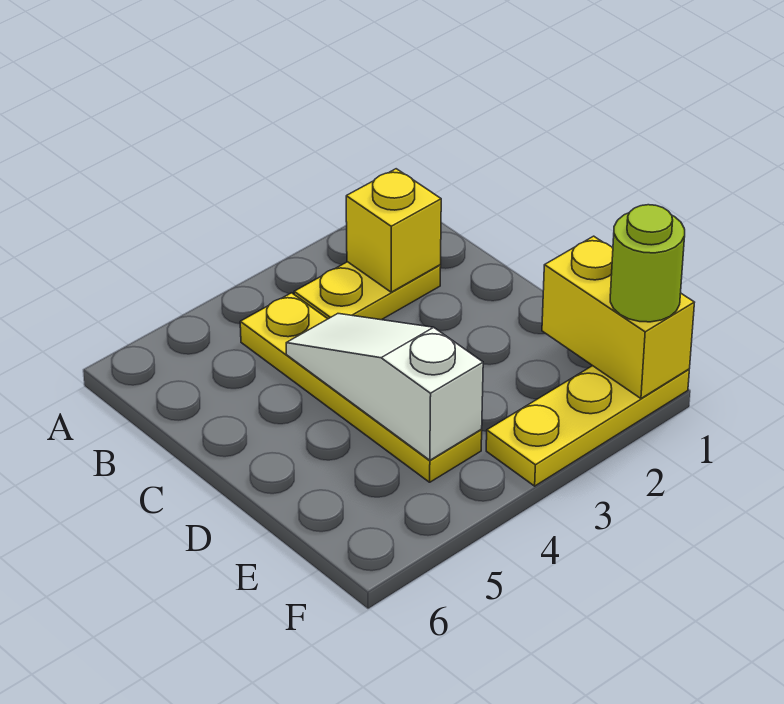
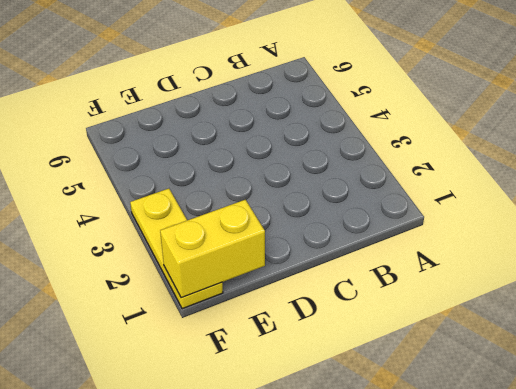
none -> yellow 1x2 plate [294,262,441,320]
none -> yellow 1x4 plate [240,293,482,482]

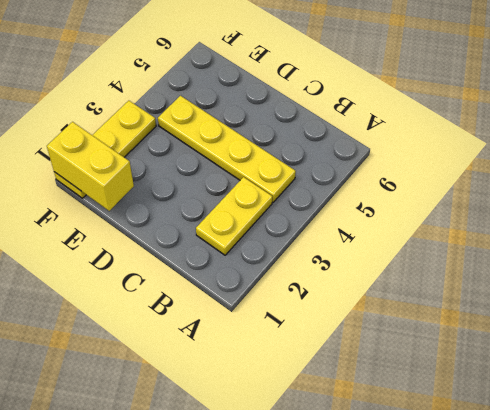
none -> yellow 1x1 brick [346,169,441,292]
none -> white 1x3 slope [286,314,483,460]

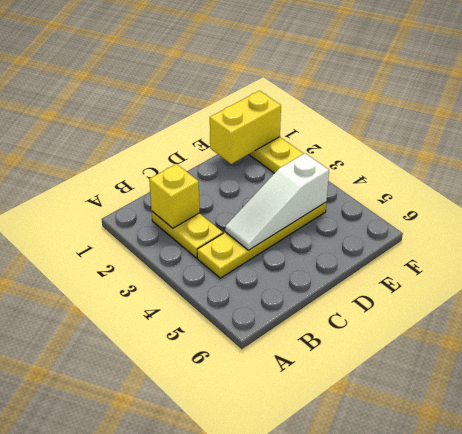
none -> lime 1x1 round brick [610,205,685,322]

